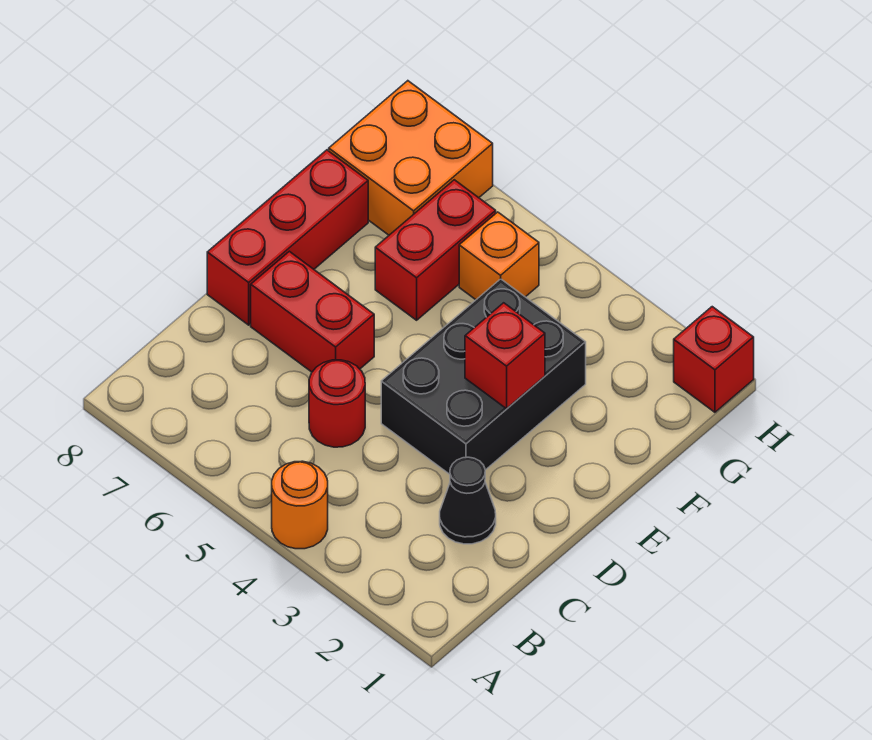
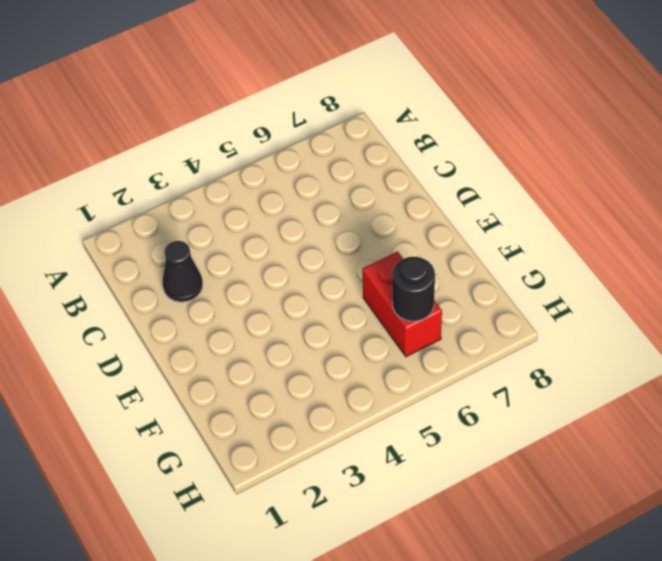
black 1x1 round brick [392,257,435,321] -> none
none -> orange 1x1 round brick [272,461,328,549]
none -> red 1x1 round brick [309,360,365,447]

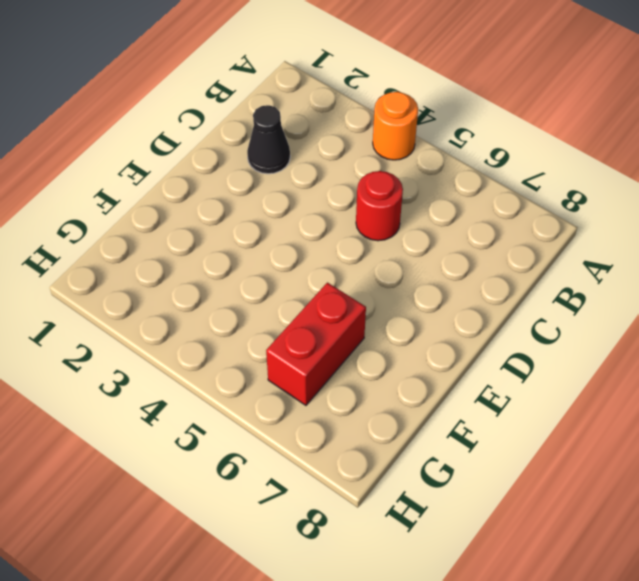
none -> black 2x3 brick [381,279,586,474]
none -> red 1x2 brick [251,251,374,372]

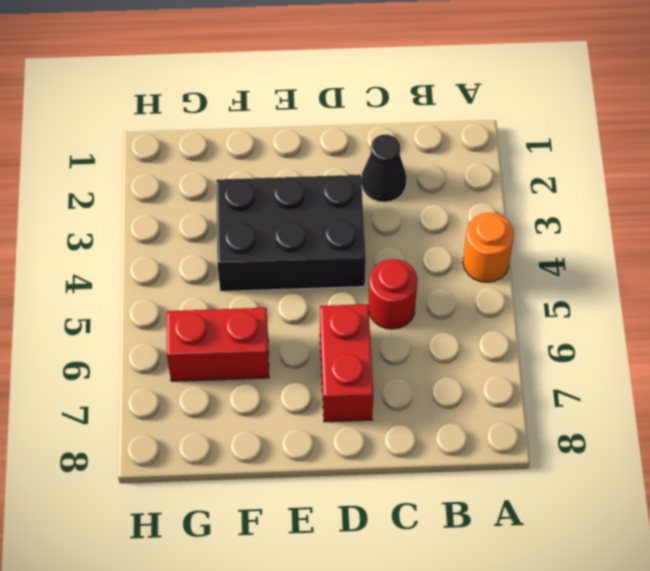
none -> red 1x3 brick [207,150,368,325]
none -> orange 1x1 brick [459,212,539,300]

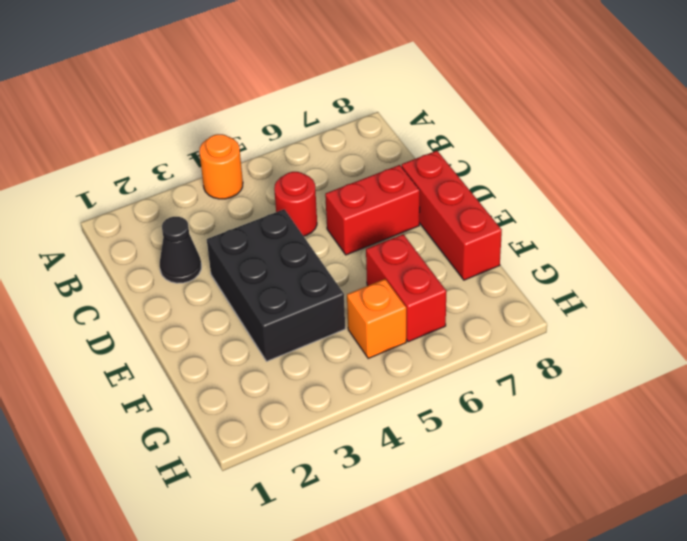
none -> orange 2x2 brick [329,81,493,235]
none -> red 1x1 brick [674,307,754,412]

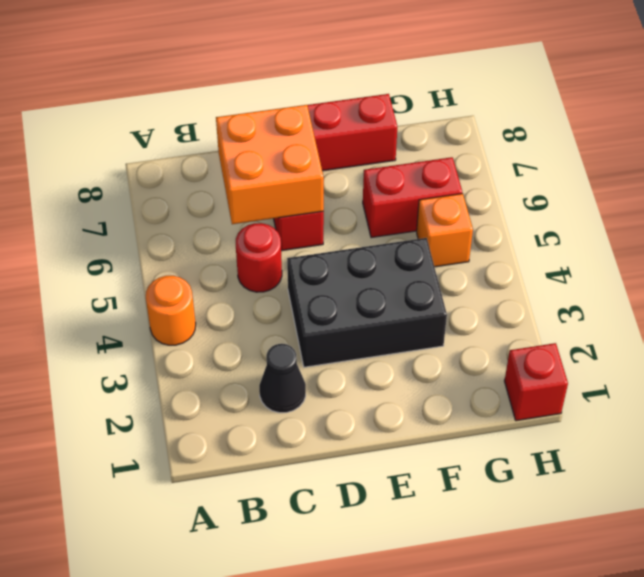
orange 2x2 brick [216,105,324,224] -> orange 2x2 brick moved to [329,81,493,235]
none -> red 1x1 brick [465,303,545,409]

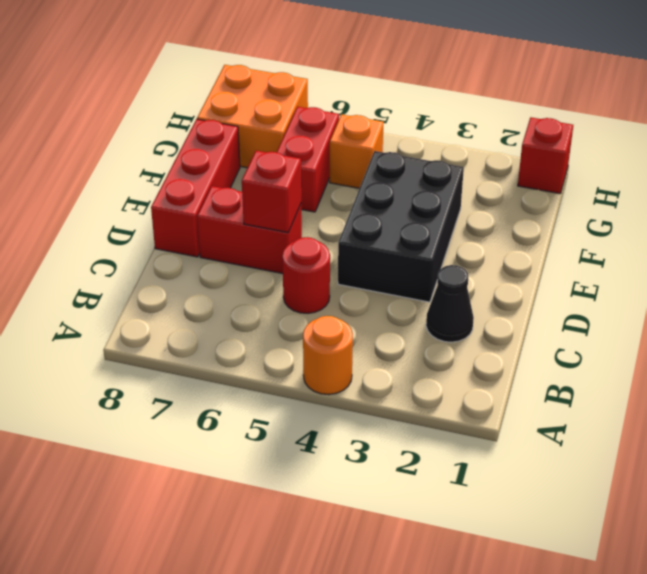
red 1x1 brick [242,151,301,233] -> red 1x1 brick moved to [465,303,545,409]

